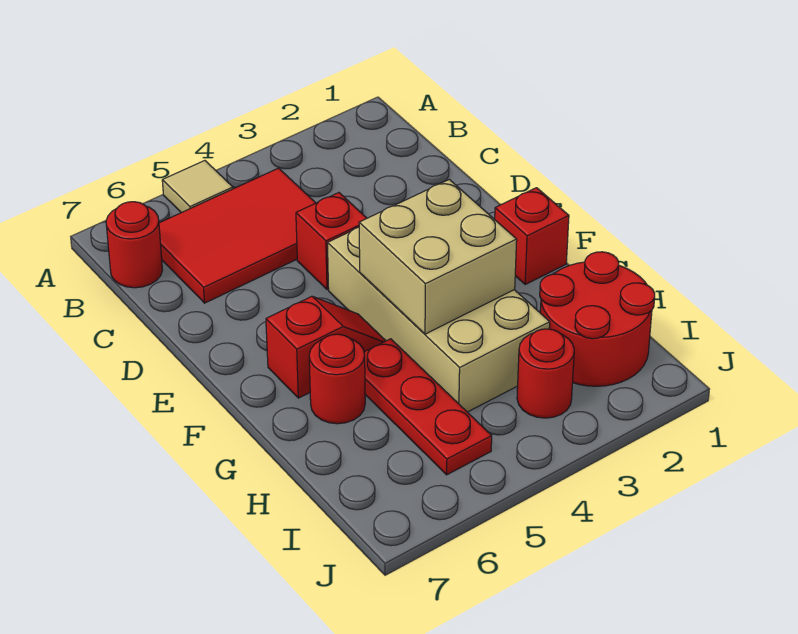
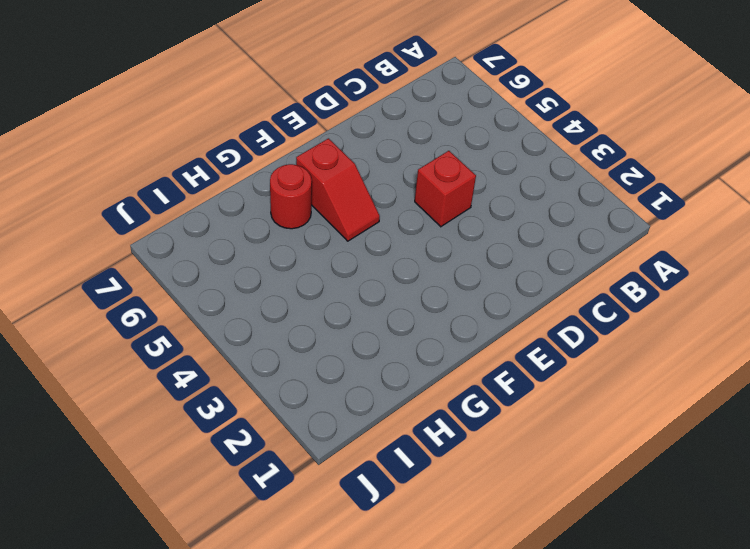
none -> tan 1x1 tile [162,161,233,213]
none -> red 2x3 tile [159,168,315,303]
none -> red 1x1 round brick [106,202,162,288]

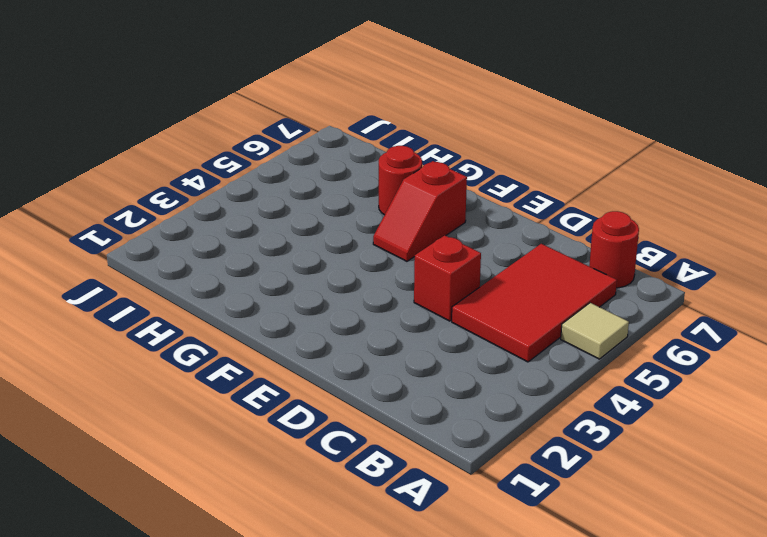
none -> tan 2x4 brick [328,227,550,412]
none -> red 1x1 brick [495,188,569,284]
none -> red 1x3 plate [364,339,492,475]

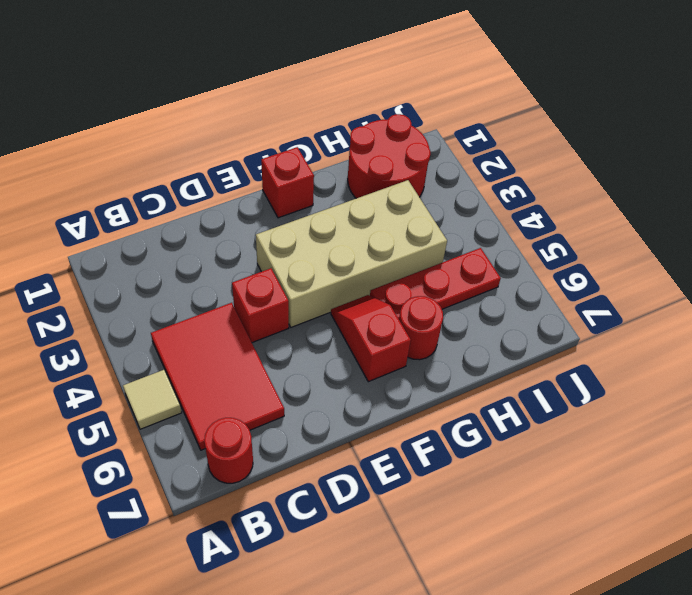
none -> red 1x1 round brick [517,329,574,418]
none -> tan 2x2 brick [359,179,517,334]

